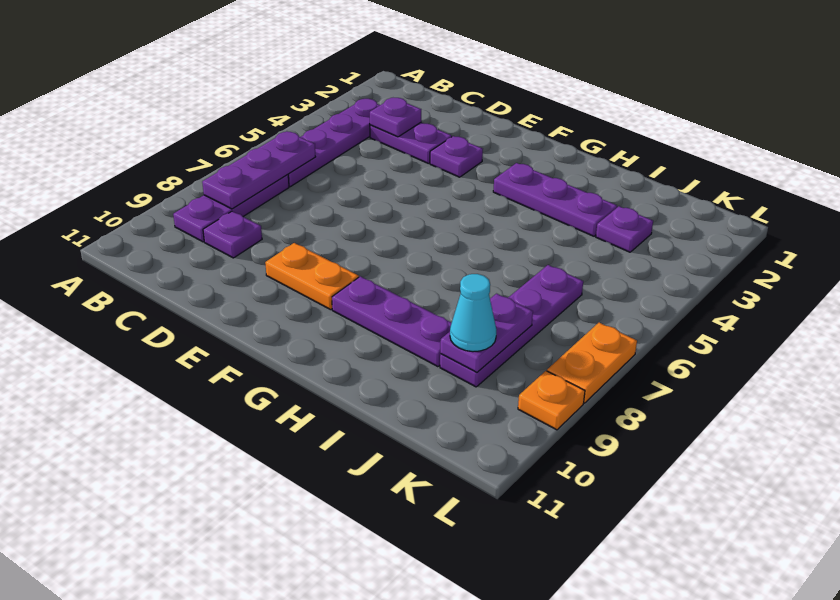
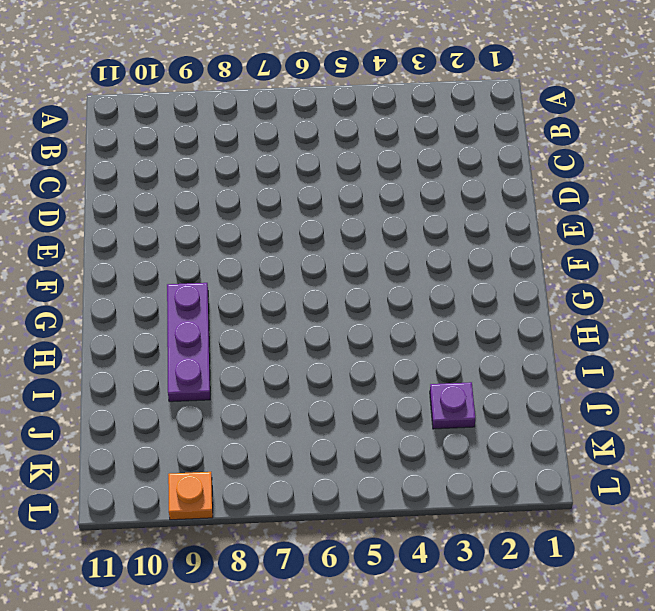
none -> purple 1x4 plate [288,99,380,187]
none -> purple 1x3 plate [173,175,289,242]
none -> purple 1x2 plate [370,123,452,164]

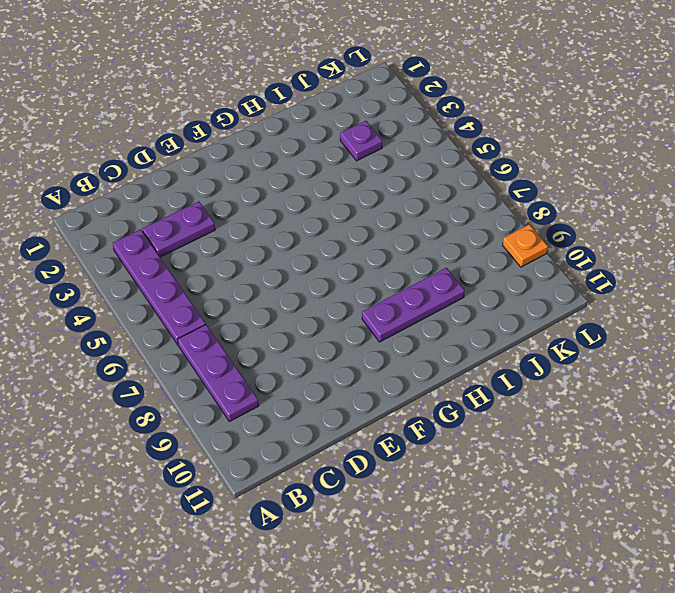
none -> purple 1x1 plate [203,211,262,258]
none -> purple 1x1 plate [430,136,483,177]
none -> orange 1x2 plate [265,243,359,310]

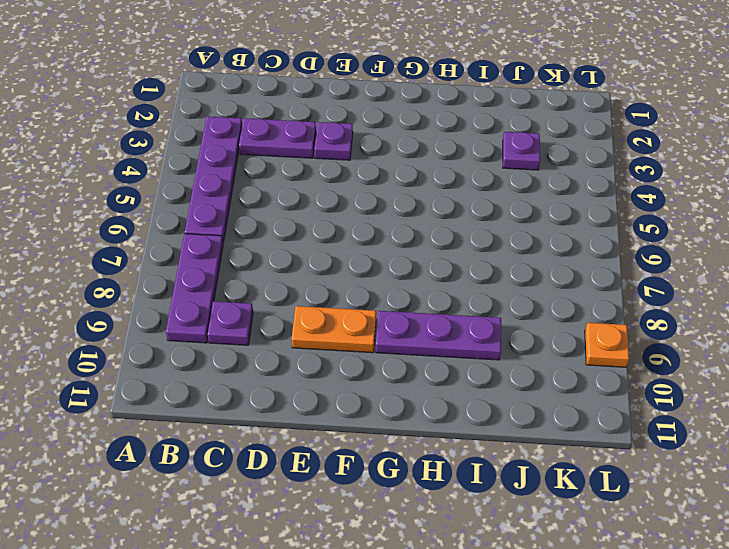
none -> purple 1x3 plate [493,163,617,236]
none -> purple 1x4 plate [440,265,583,387]
none -> orange 1x2 plate [547,323,637,403]

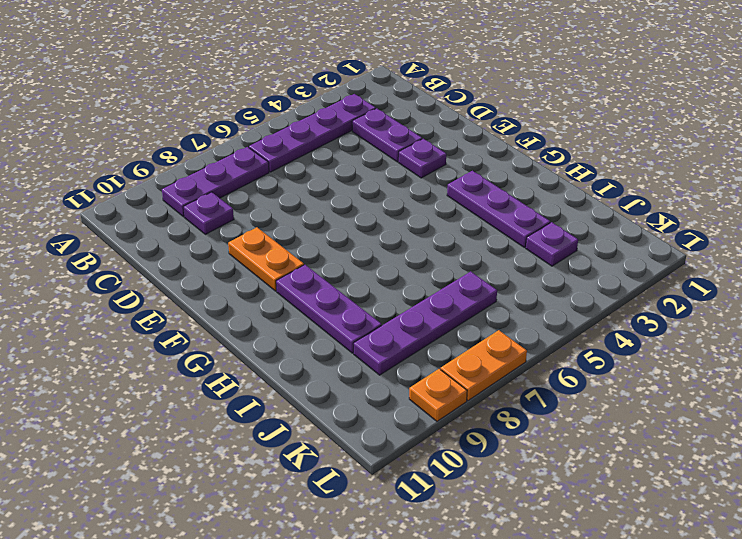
none -> purple 1x3 plate [202,131,315,209]
none -> purple 1x1 plate [370,97,421,137]
none -> purple 1x2 plate [440,294,533,373]

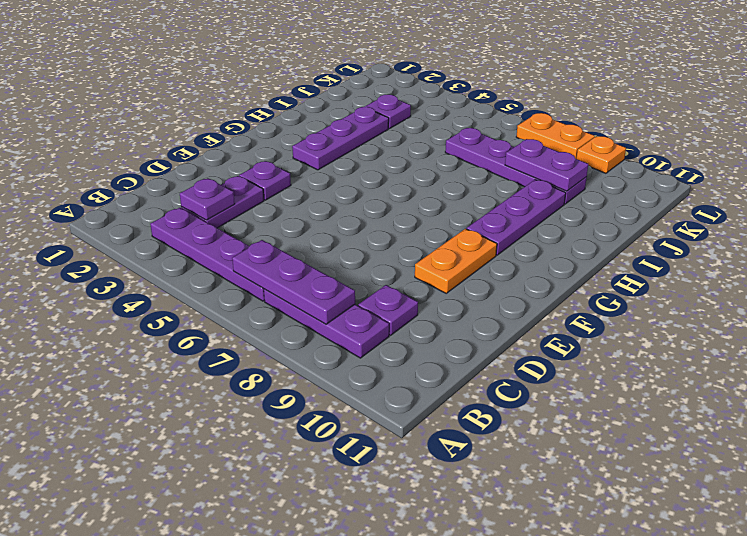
none -> cyan 1x1 cone [450,274,496,352]

